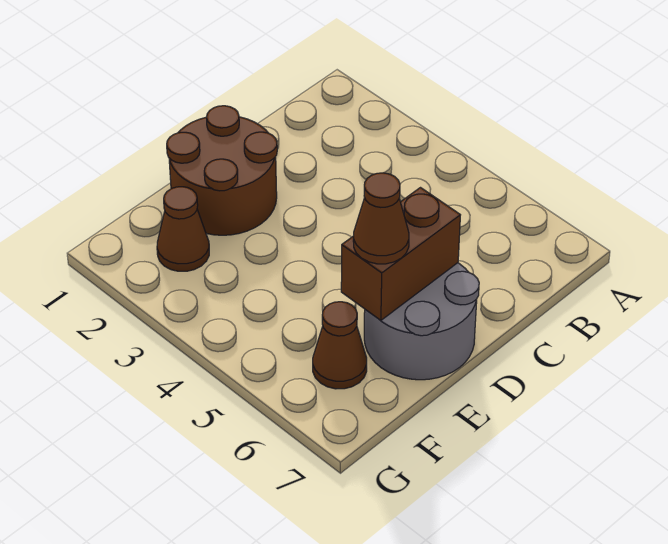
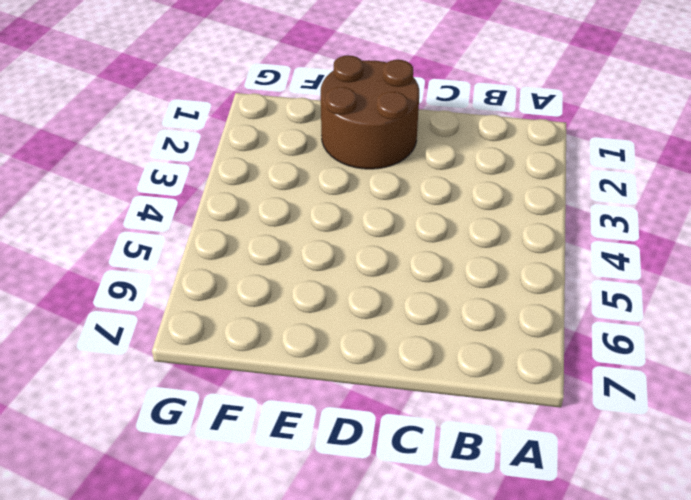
none -> grey 2x2 round brick [364,263,479,380]
none -> brown 1x1 cone [157,187,209,271]

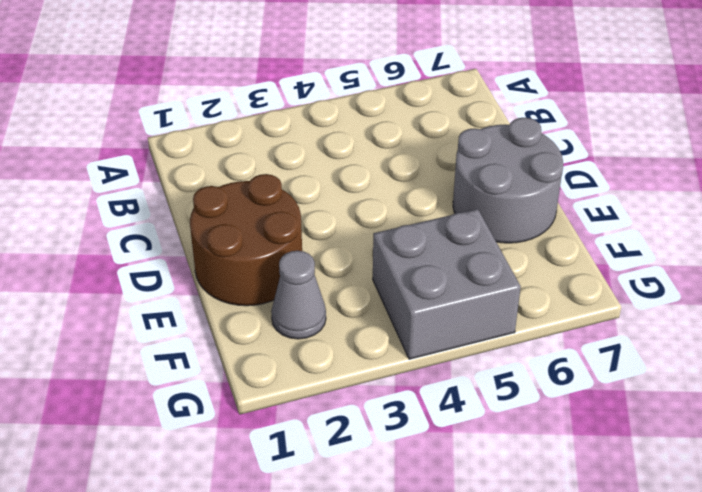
grey 1x1 cone [271,251,326,339] -> brown 1x1 cone [157,187,209,271]
grey 2x2 brick [373,209,521,359] -> none
none -> brown 1x1 cone [313,302,367,389]
none -> brown 1x2 brick [341,188,460,320]

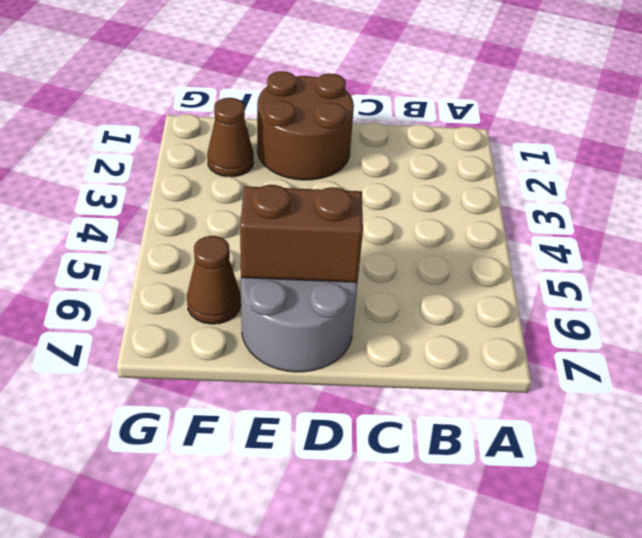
none -> brown 1x1 cone [353,173,409,264]

